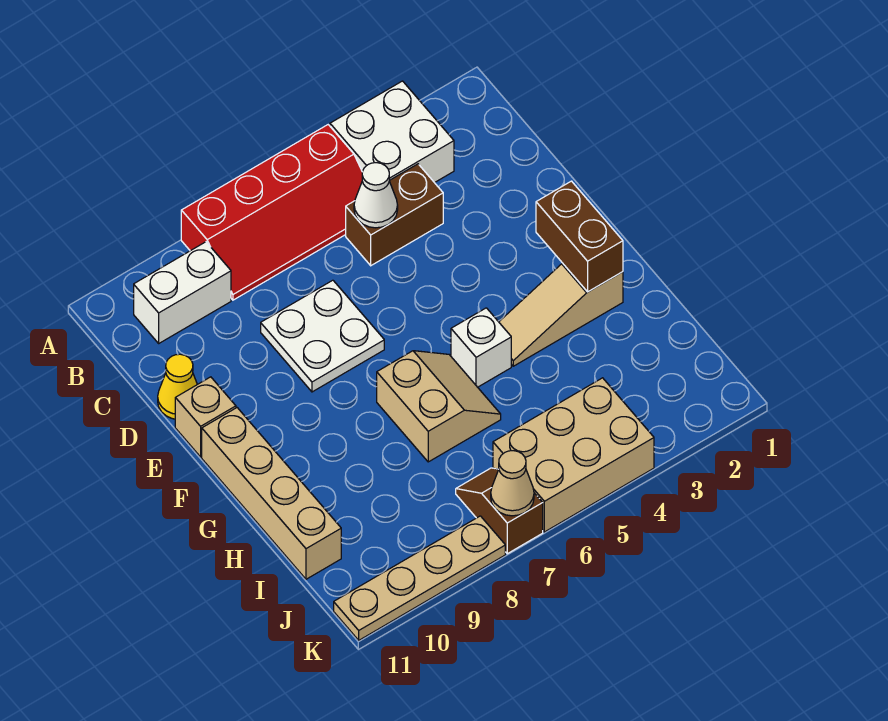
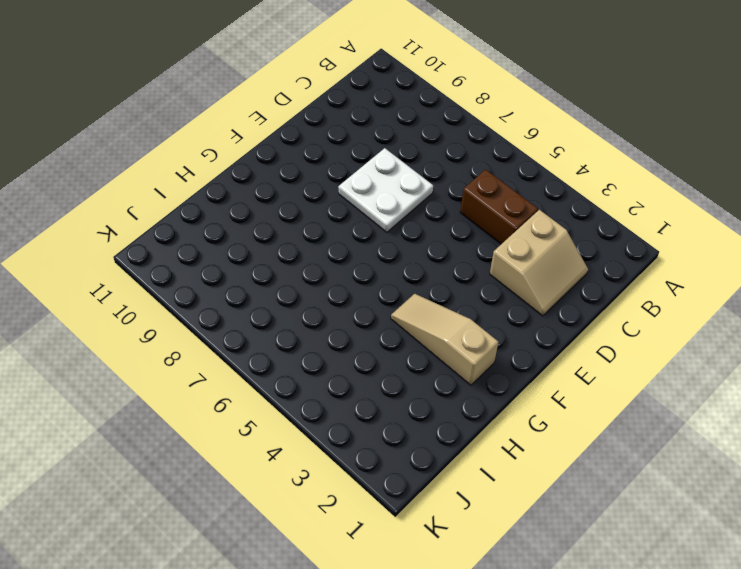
tan 2x2 slope [490,210,588,316] -> tan 2x2 slope moved to [377,351,501,462]
none -> white 2x2 brick [330,81,454,183]
none -> red 2x4 slope [181,125,362,300]
none -> white 1x2 brick [134,242,231,343]

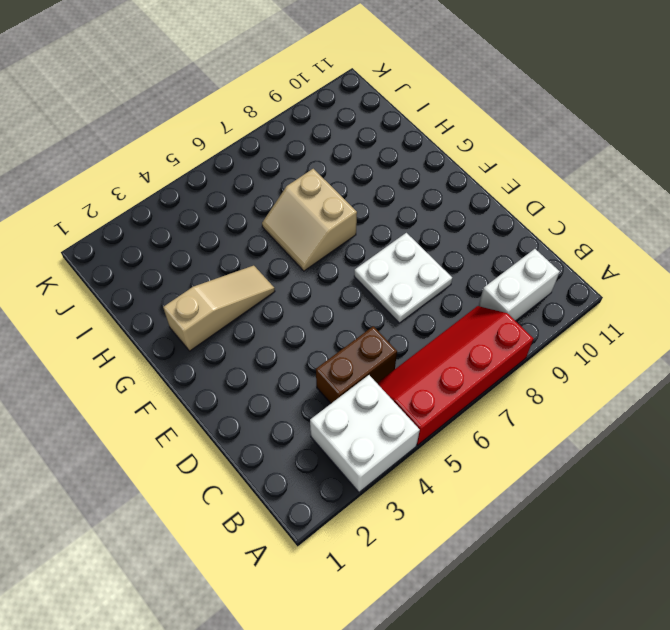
none -> yellow 1x1 cone [158,354,197,419]
none -> tan 1x1 brick [175,377,236,457]
none -> tan 1x4 brick [202,408,341,579]

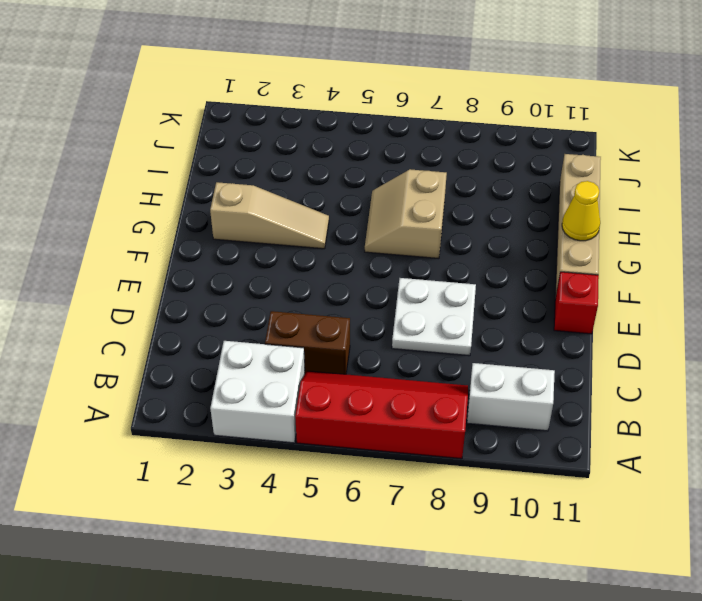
red 1x1 brick [554,272,599,334] -> tan 1x1 brick [175,377,236,457]
yellow 1x1 cone [562,181,600,241] -> yellow 1x1 cone moved to [158,354,197,419]
none -> white 1x1 brick [451,308,511,387]
none -> tan 2x3 brick [493,378,654,532]
none -> brown 1x2 slope [456,468,543,554]

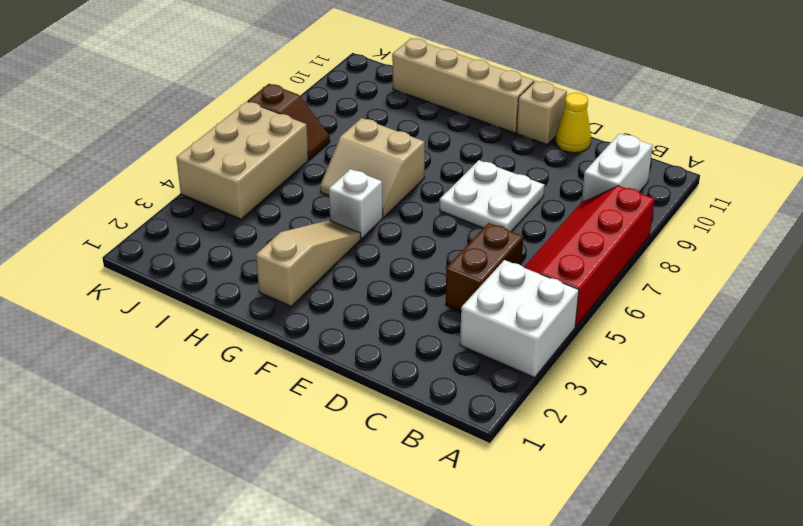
none -> tan 1x4 plate [334,516,505,640]
none -> white 1x1 cone [354,163,398,228]
none -> brown 1x2 brick [536,181,623,292]

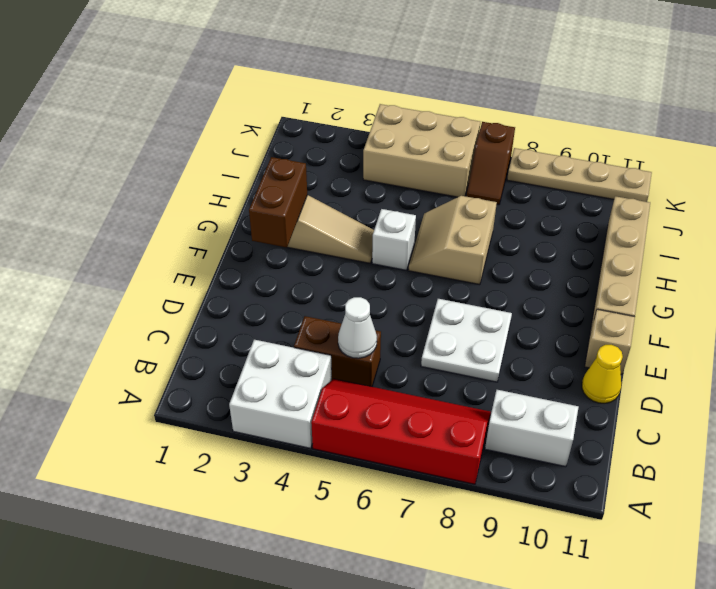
none -> tan 1x1 cone [491,451,534,516]

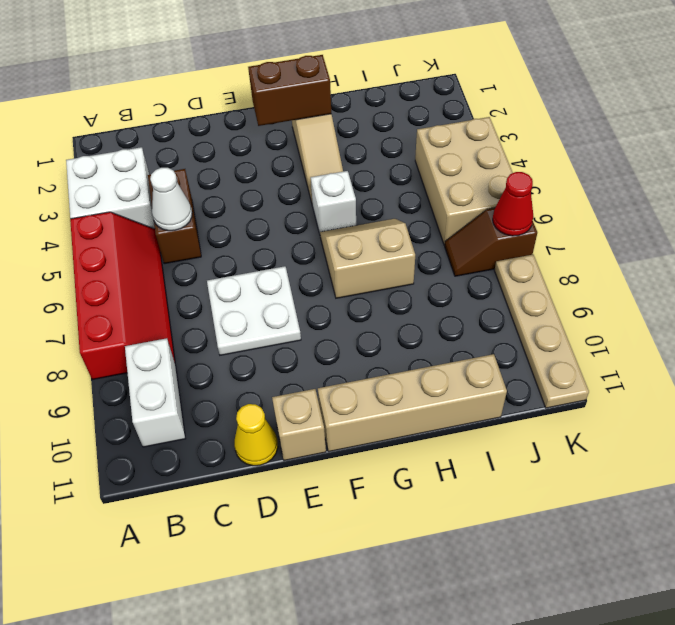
red 1x1 cone [493,172,533,236] -> tan 1x1 cone [491,451,534,516]

